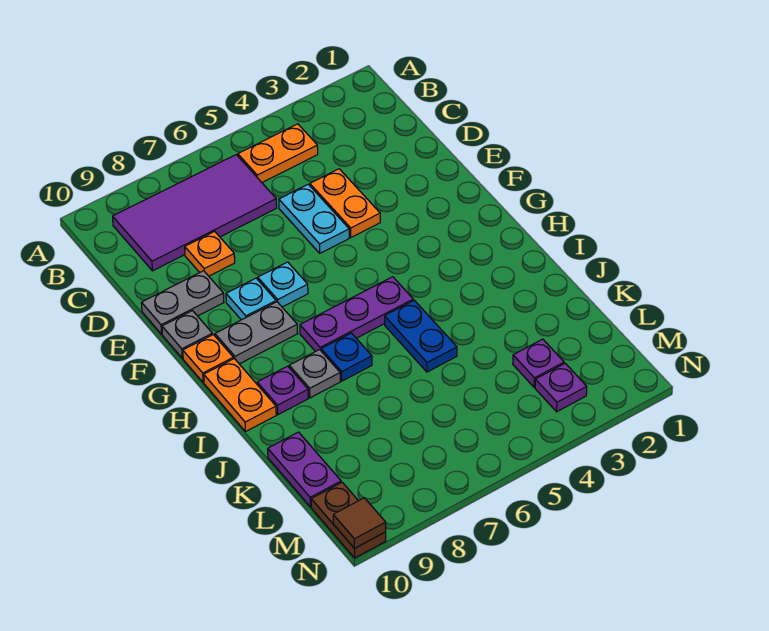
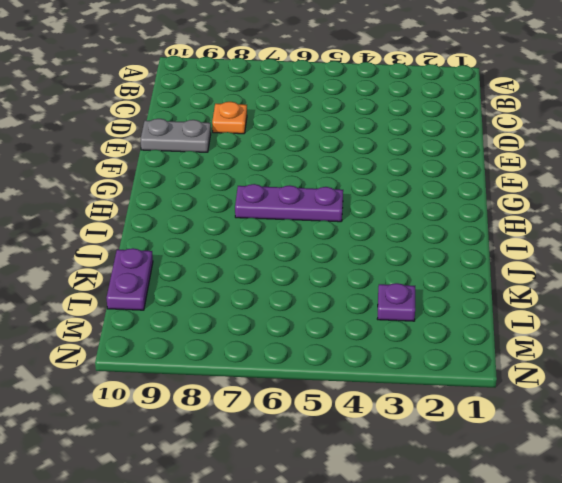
none -> orange 1x2 plate [238,124,318,182]
none -> purple 2x4 tile [113,155,277,271]
none -> orange 1x2 plate [310,169,380,237]

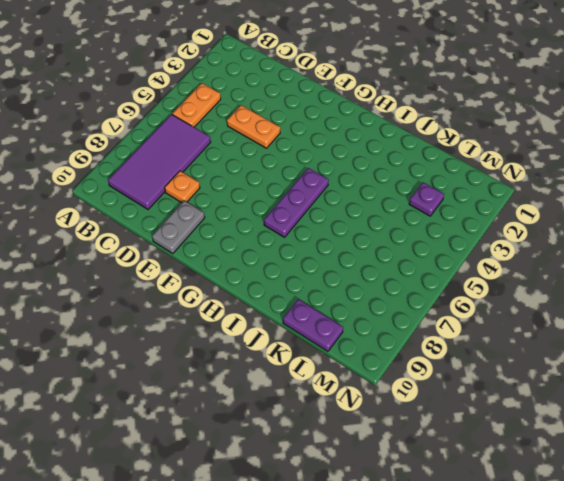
none -> cyan 1x2 plate [279,184,349,253]
none -> cyan 1x1 plate [258,262,308,307]
none -> cyan 1x1 plate [226,278,276,320]

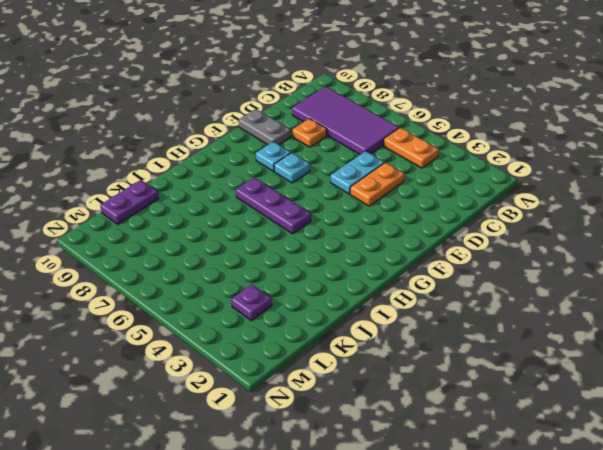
none -> grey 1x1 plate [162,311,212,358]
none -> grey 1x2 plate [215,302,298,364]
none -> orange 1x1 plate [183,335,233,383]

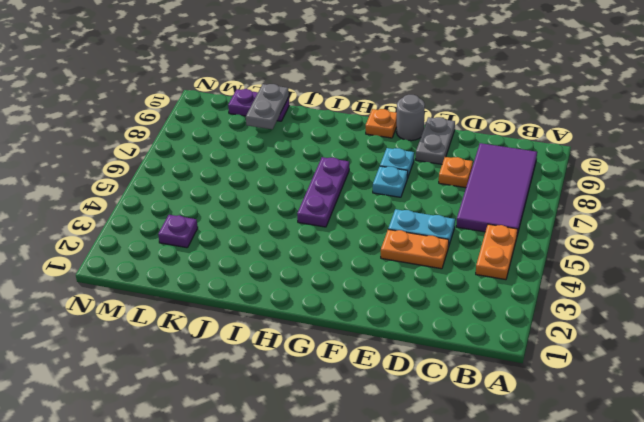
grey 1x1 round brick [396,95,425,141] -> grey 1x1 plate [162,311,212,358]
grey 1x2 plate [246,84,289,129] -> grey 1x2 plate moved to [215,302,298,364]
none -> orange 1x2 plate [204,359,276,432]
none -> blue 1x2 plate [385,300,457,372]
none -> blue 1x1 plate [321,333,372,381]

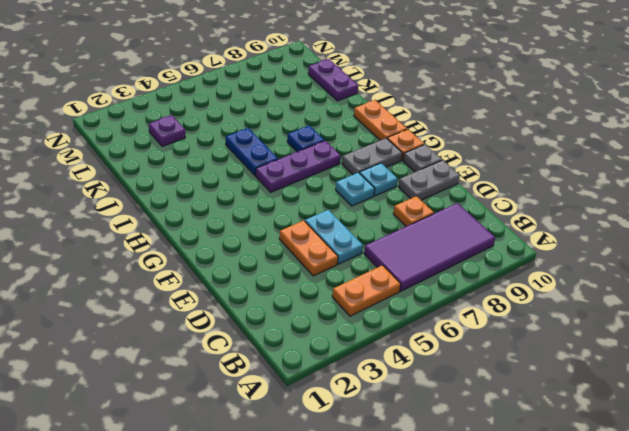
none -> grey 1x1 plate [289,350,340,398]
none -> purple 1x1 plate [257,366,308,414]
none -> purple 1x1 plate [535,363,587,412]

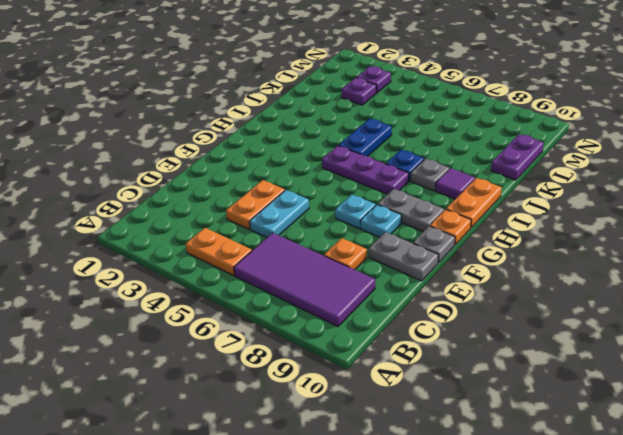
purple 1x1 tile [436,168,475,199] -> purple 1x1 plate [257,366,308,414]
none -> brown 1x2 plate [311,482,386,558]
none -> brown 1x1 tile [333,498,386,548]

